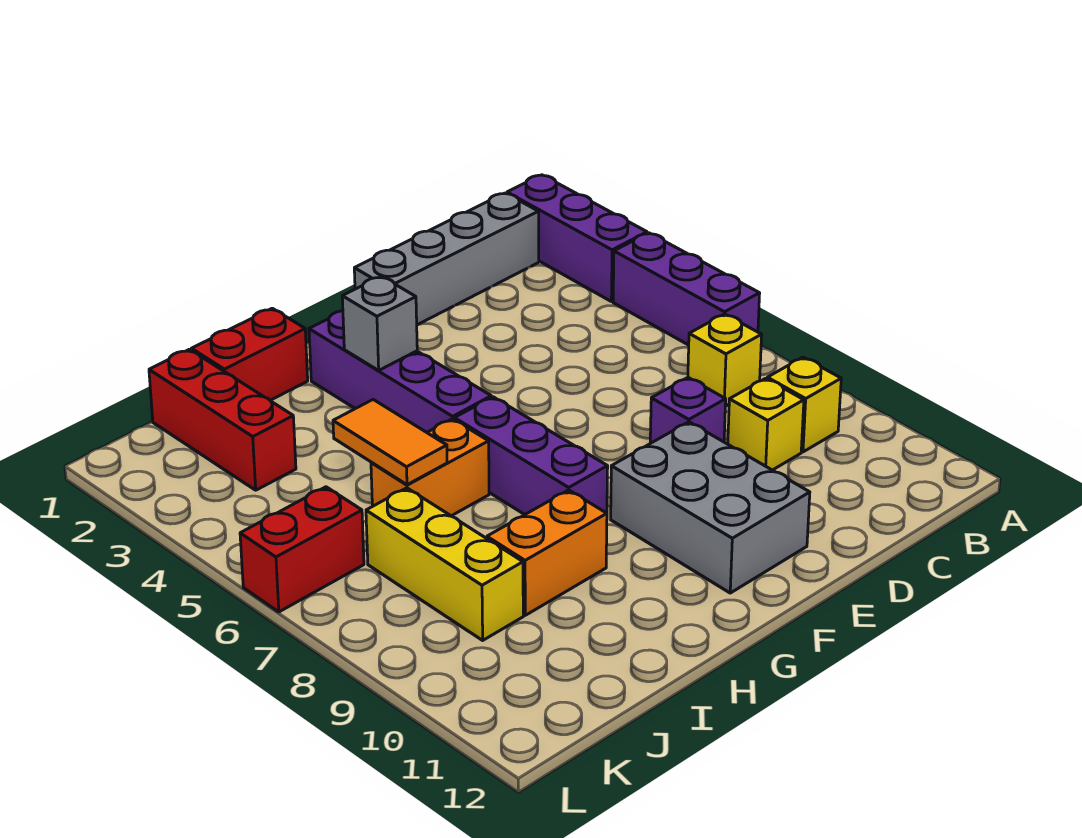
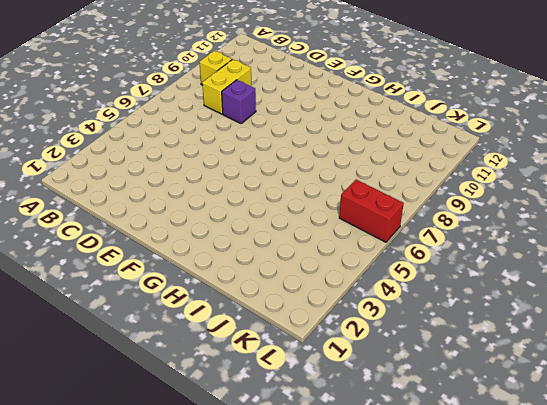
yellow 1x2 brick [202,59,251,114] -> yellow 1x1 brick [728,378,804,470]
none -> purple 1x3 brick [507,175,647,301]
none -> purple 1x3 brick [613,233,760,345]
none -> grey 1x4 brick [354,193,539,325]

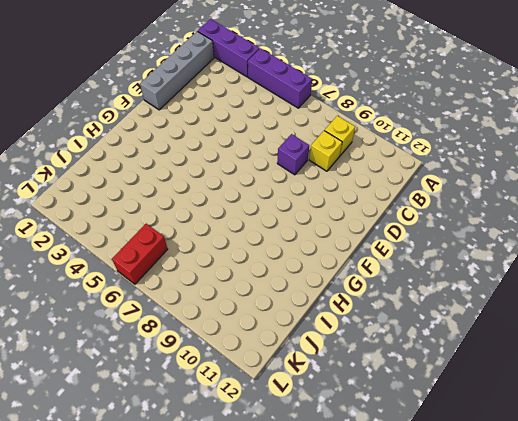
none -> yellow 1x1 brick [688,314,762,406]
none -> grey 2x3 brick [611,422,810,593]
none -> purple 1x4 brick [309,311,491,432]

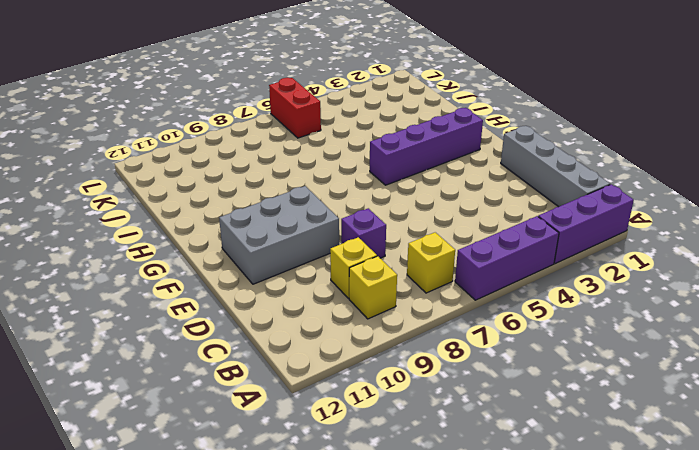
none -> purple 1x3 brick [454,397,608,515]
none -> red 1x2 brick [191,308,308,400]
none -> orange 1x2 brick [371,419,489,516]

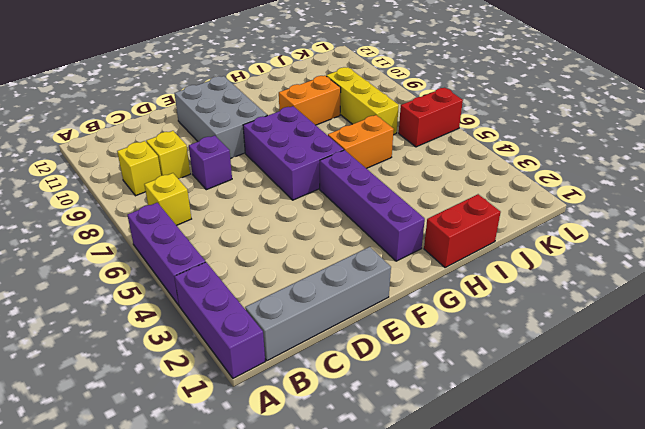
purple 2x3 brick [243,106,344,200] -> purple 1x3 brick [454,397,608,515]
none -> red 1x3 brick [149,349,296,490]
none -> grey 1x1 brick [342,276,417,370]
none -> orange 1x2 tile [333,400,447,485]

